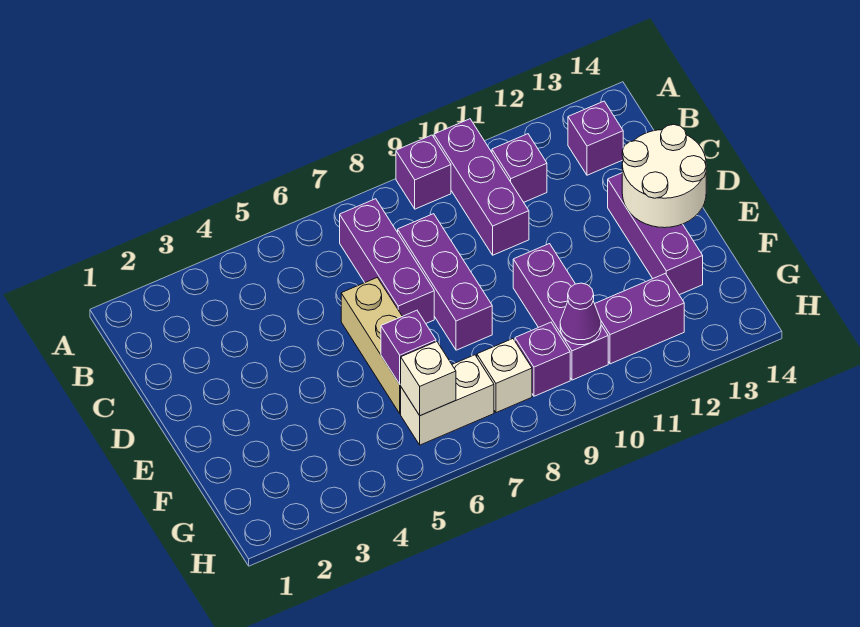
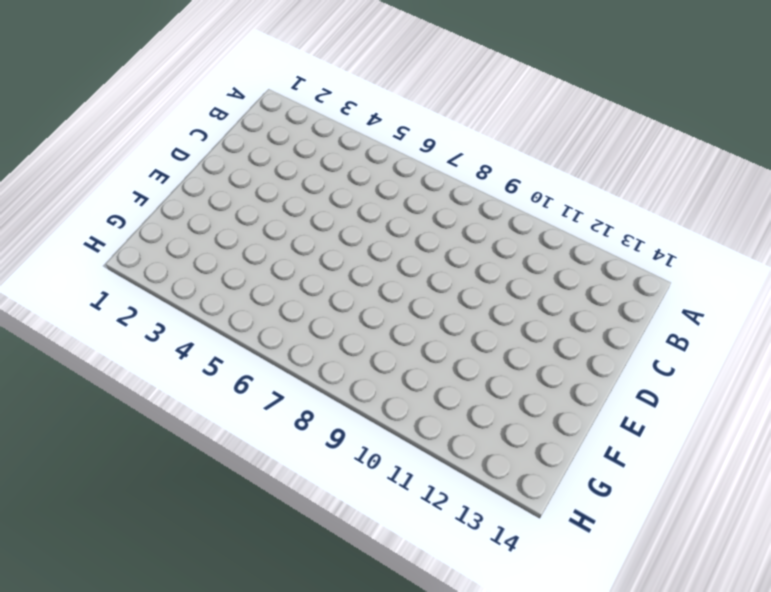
none -> purple 1x1 brick [396,135,451,209]
none -> purple 1x3 brick [434,119,529,255]
none -> purple 1x3 brick [340,199,434,323]

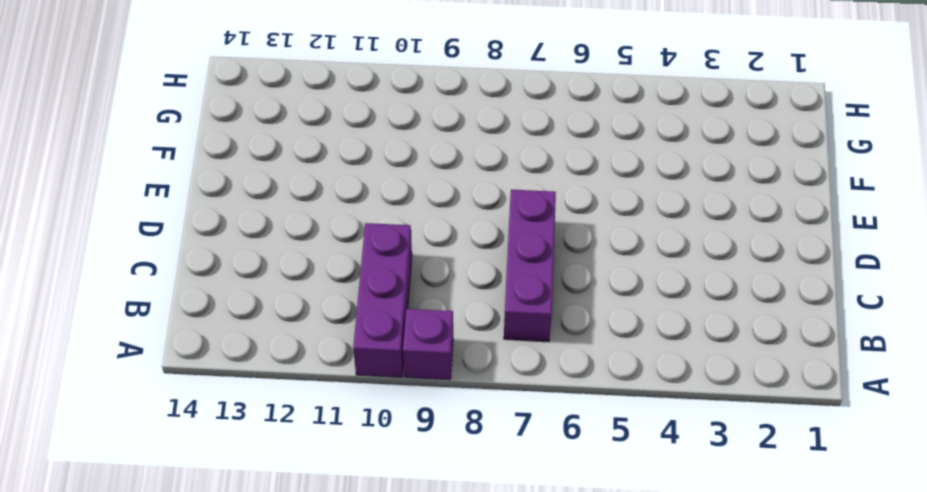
none -> purple 1x1 brick [492,134,547,202]
none -> purple 1x1 brick [568,101,623,175]
none -> purple 1x3 brick [398,214,492,350]

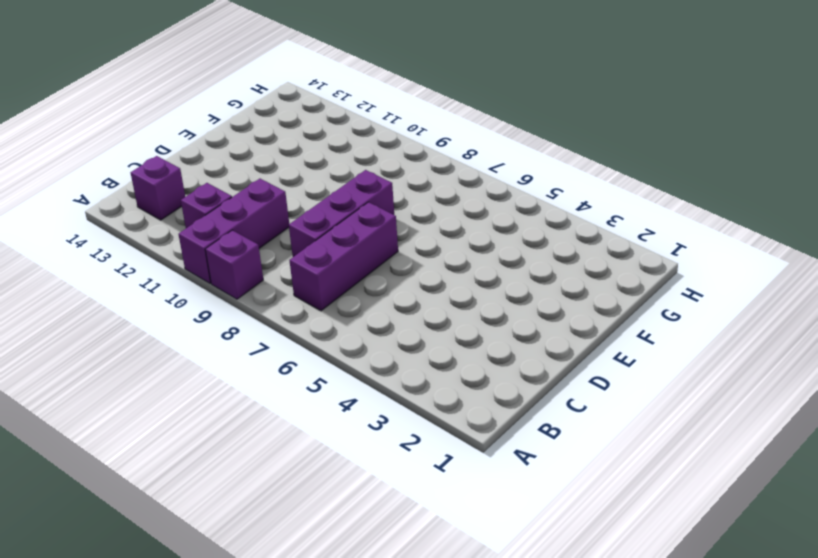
none -> tan 1x3 brick [341,278,402,414]
none -> purple 1x3 brick [608,173,703,295]
none -> purple 1x3 brick [513,244,608,380]

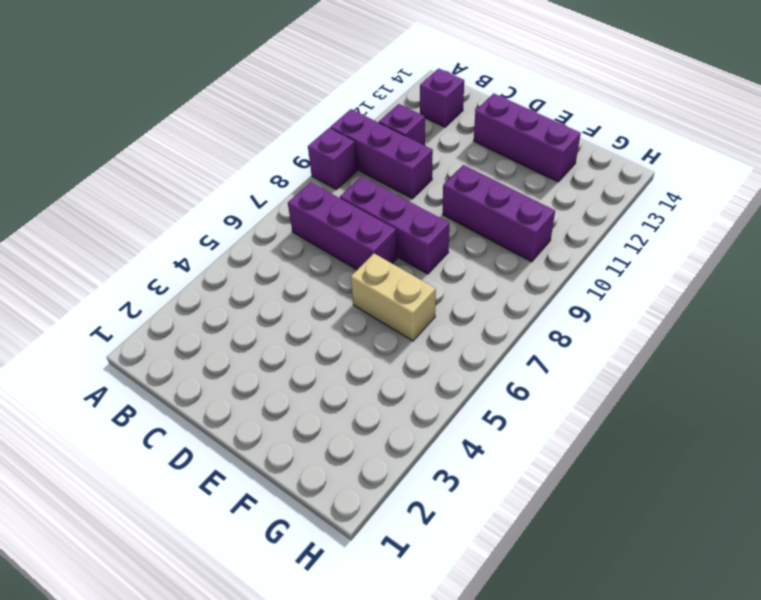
tan 1x2 brick [351,254,436,341] -> tan 1x3 brick [341,278,402,414]
none -> white 1x2 brick [401,355,494,445]
none -> white 1x1 brick [477,339,532,413]
none -> purple 1x1 brick [515,322,570,396]

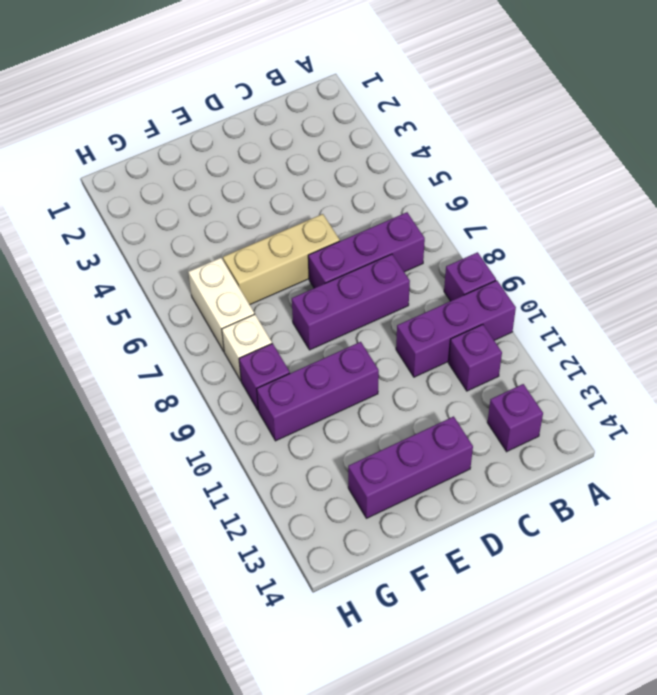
none -> purple 1x2 brick [595,273,684,364]
none -> white 2x2 round brick [622,125,706,228]
none -> purple 1x1 brick [381,310,436,384]

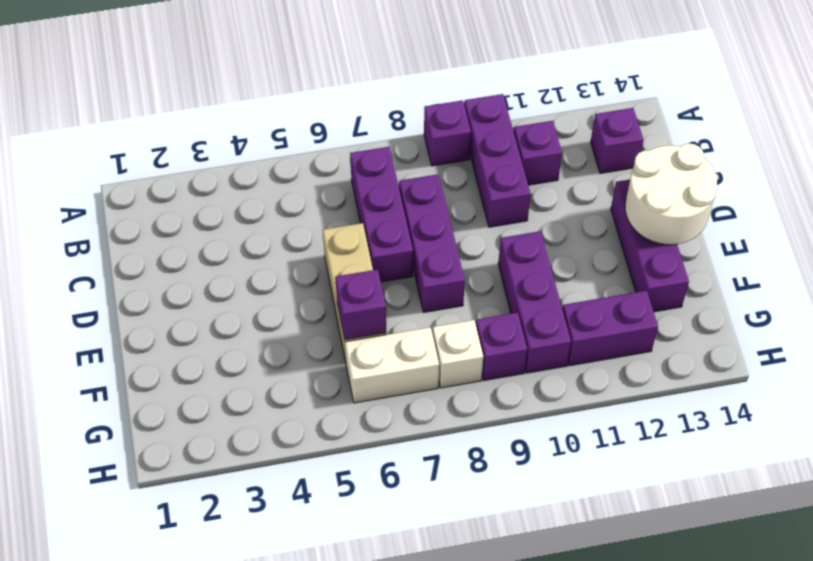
none -> white 1x1 brick [400,342,456,416]
none -> purple 1x1 cone [560,283,601,345]

